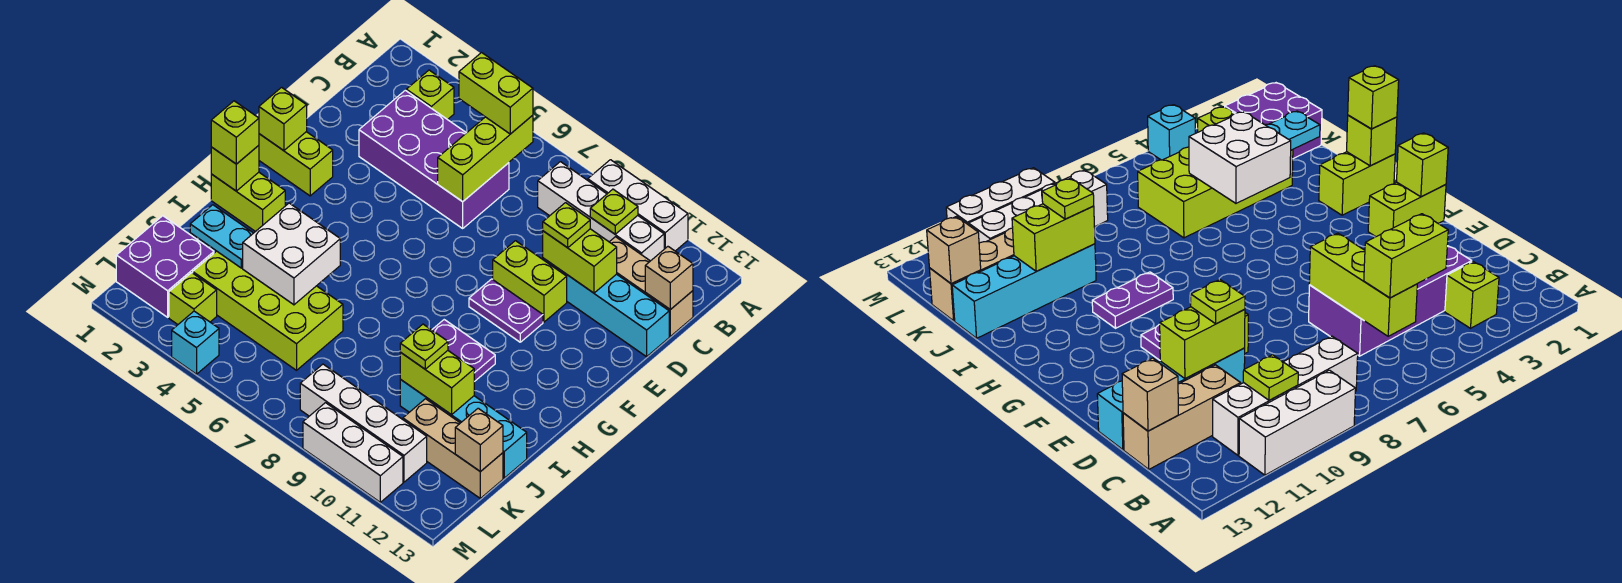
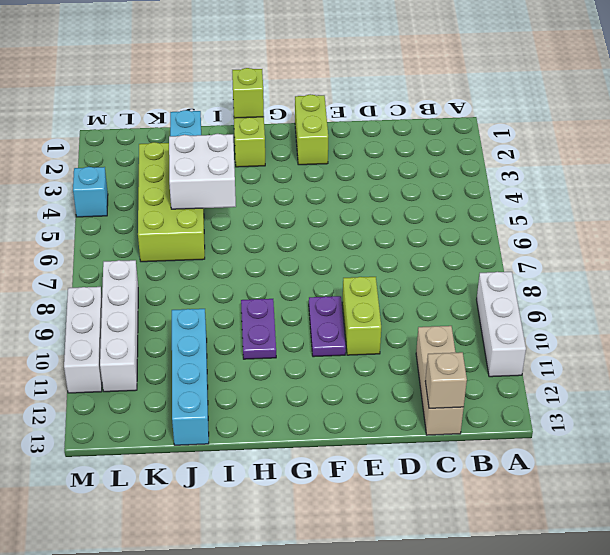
none -> lime 1x1 brick [406,70,454,120]
none -> white 1x4 brick [538,162,664,261]
none -> purple 2x4 brick [359,90,509,228]
none -> cyan 1x4 brick [543,258,669,357]

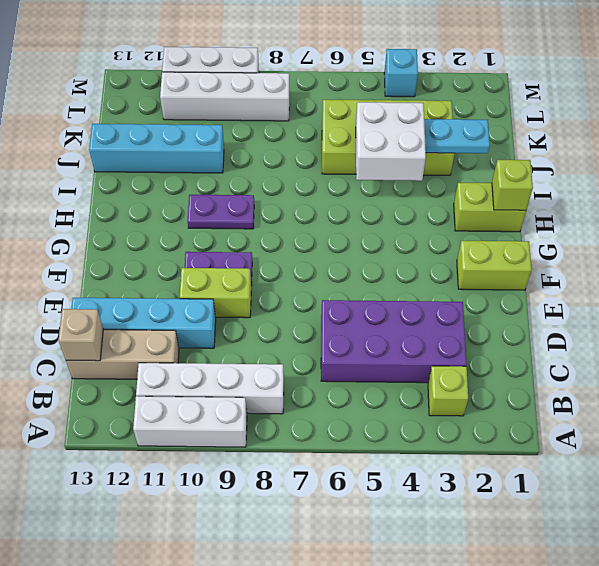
none -> purple 2x2 brick [116,216,214,317]
none -> tan 1x3 brick [403,399,503,498]
none -> lime 1x1 brick [169,273,217,324]
none -> lime 1x3 brick [438,115,533,202]

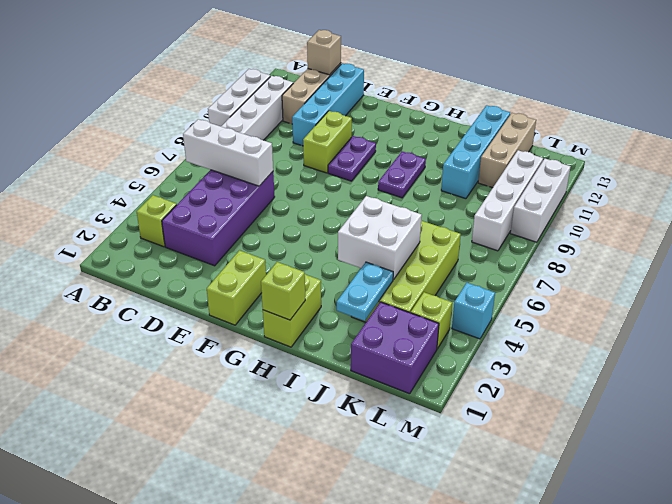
white 1x3 brick [183,119,273,186] -> lime 1x3 brick [438,115,533,202]
none -> lime 1x1 plate [590,189,638,234]
none -> lime 1x2 brick [543,229,617,293]
none -> lime 1x1 brick [259,87,307,151]
none -> lime 1x2 brick [400,351,474,415]

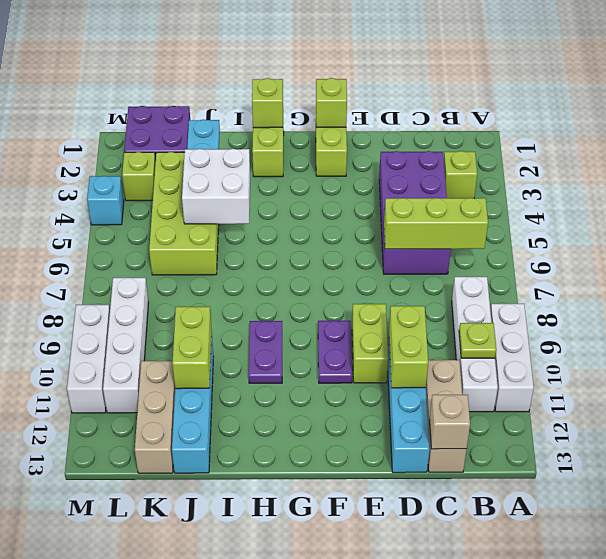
none -> tan 1x1 brick [455,408,503,472]
none -> lime 1x2 brick [459,53,533,134]
none -> lime 1x1 plate [543,203,590,248]
none -> lime 1x1 brick [211,101,259,164]

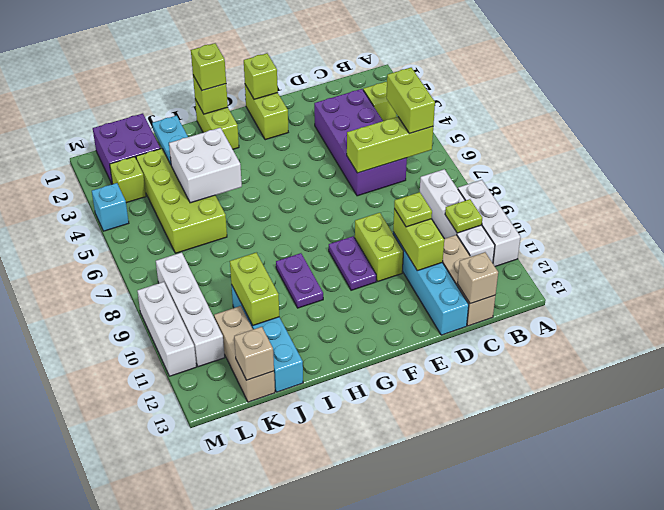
none -> lime 1x1 plate [400,324,448,369]

